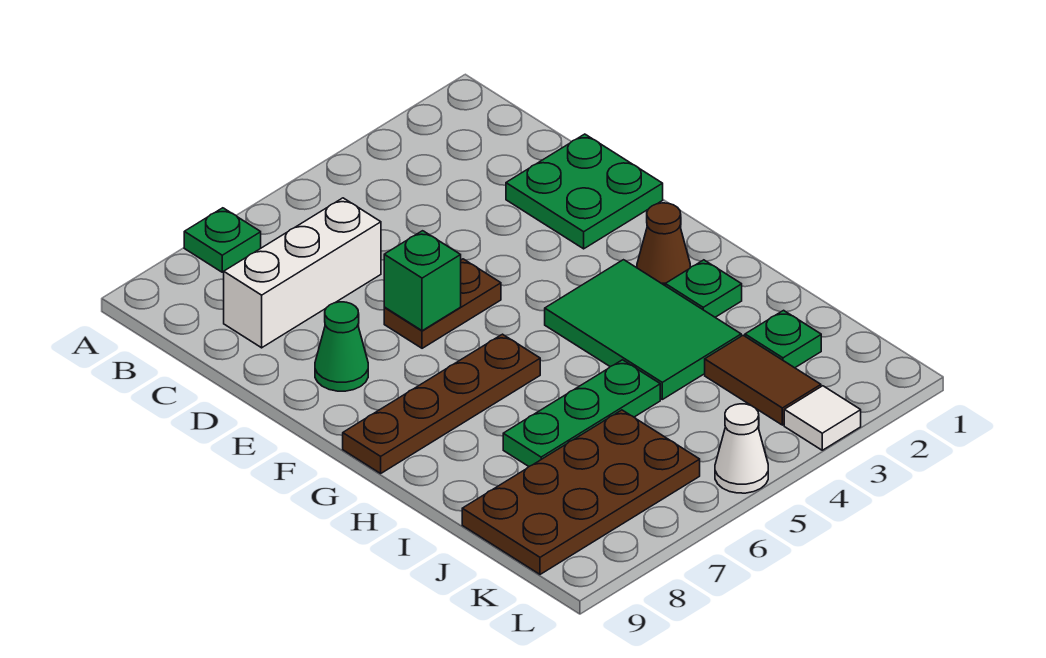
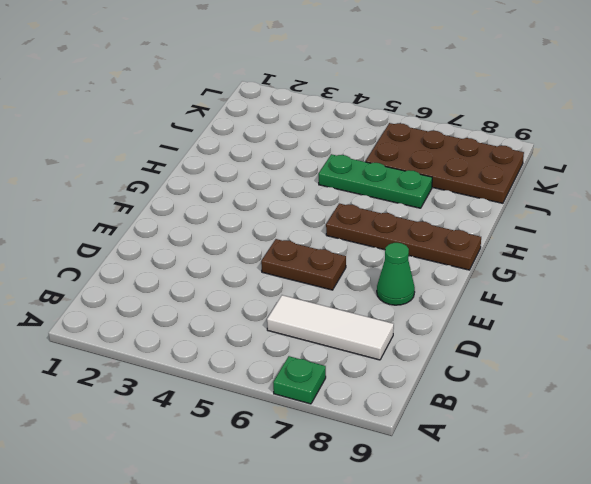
white 1x3 tile [267,295,394,360] -> white 1x3 brick [224,198,381,348]
none -> green 2x2 plate [506,134,663,249]
none -> brown 1x1 cone [637,203,690,285]
none -> green 2x3 tile [545,260,741,399]

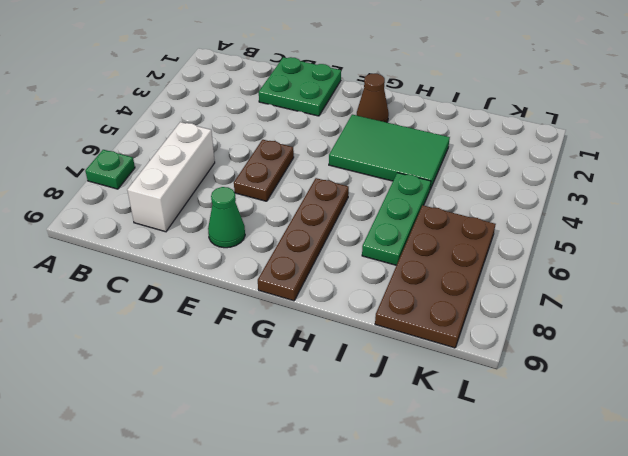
none -> green 1x1 plate [665,260,742,317]
none -> green 1x1 plate [745,310,821,368]
none -> brown 1x2 tile [705,335,821,425]

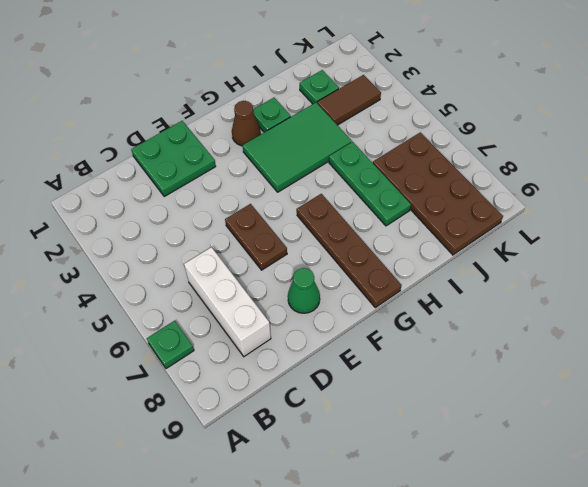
none -> white 1x1 tile [784,386,861,450]
none -> white 1x1 cone [715,404,768,493]
none -> green 1x1 brick [384,231,461,331]

